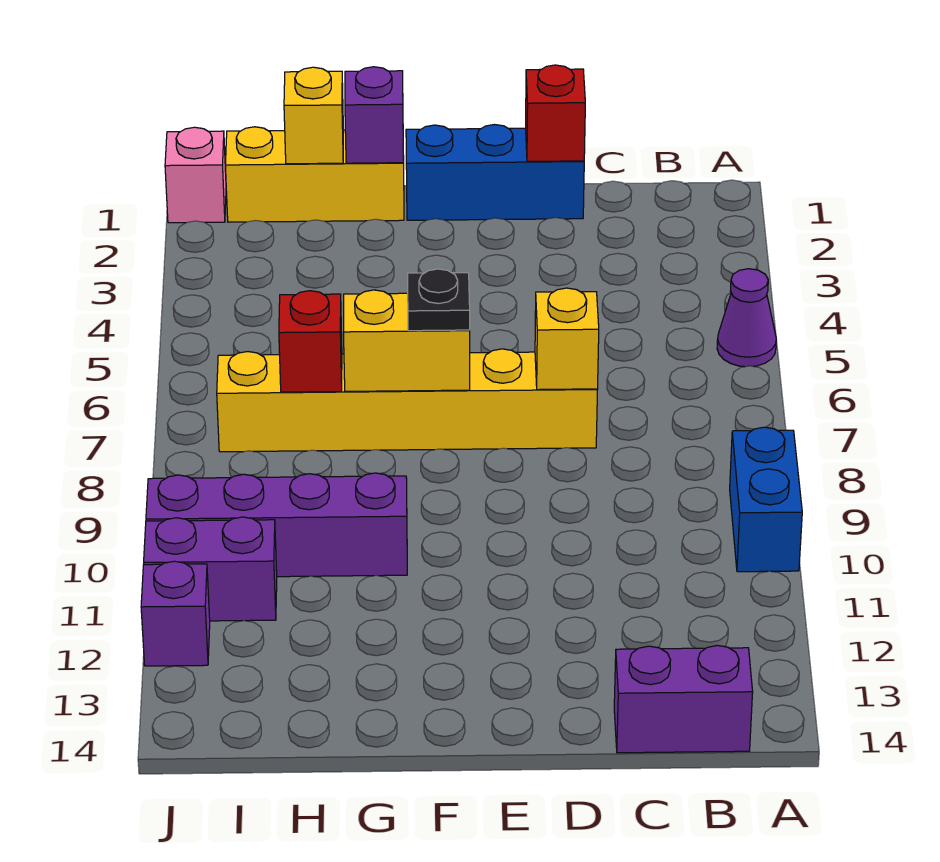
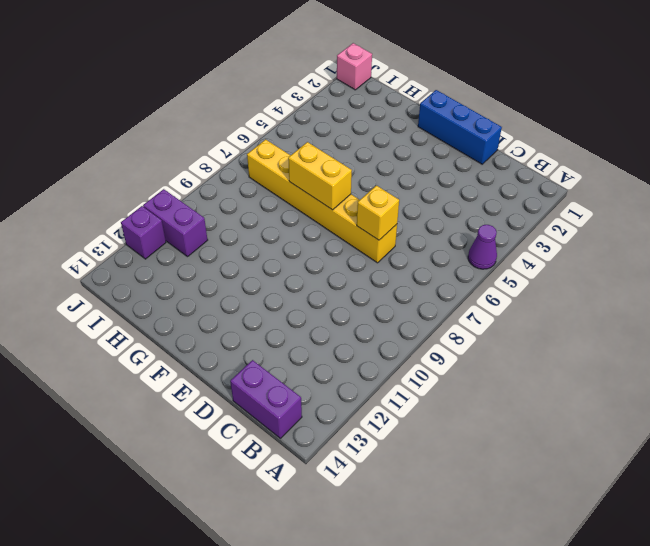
none -> blue 1x2 brick [730,427,802,572]
none -> yellow 1x3 brick [225,127,404,222]
none -> purple 1x4 brick [146,473,407,577]

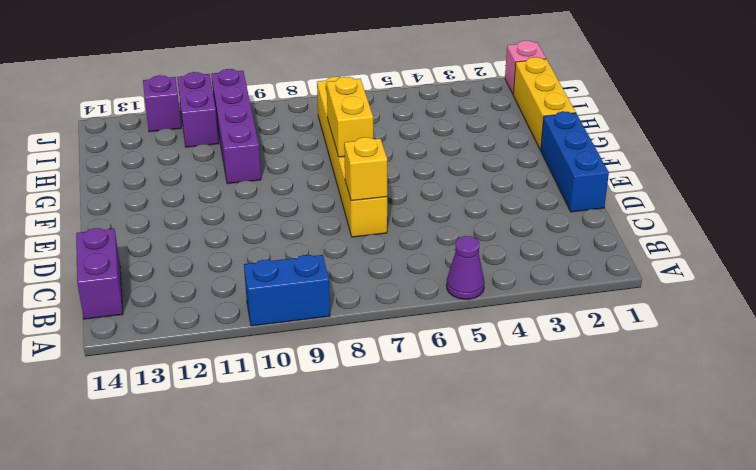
none -> red 1x1 brick [526,65,585,161]
none -> purple 1x1 brick [345,67,404,163]
none -> yellow 1x1 brick [284,67,343,164]

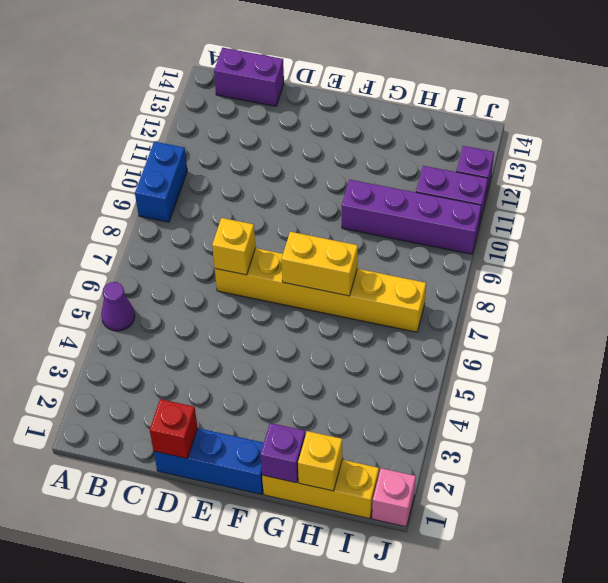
none -> red 1x1 brick [279,291,342,392]
none -> black 1x1 plate [408,269,470,331]

